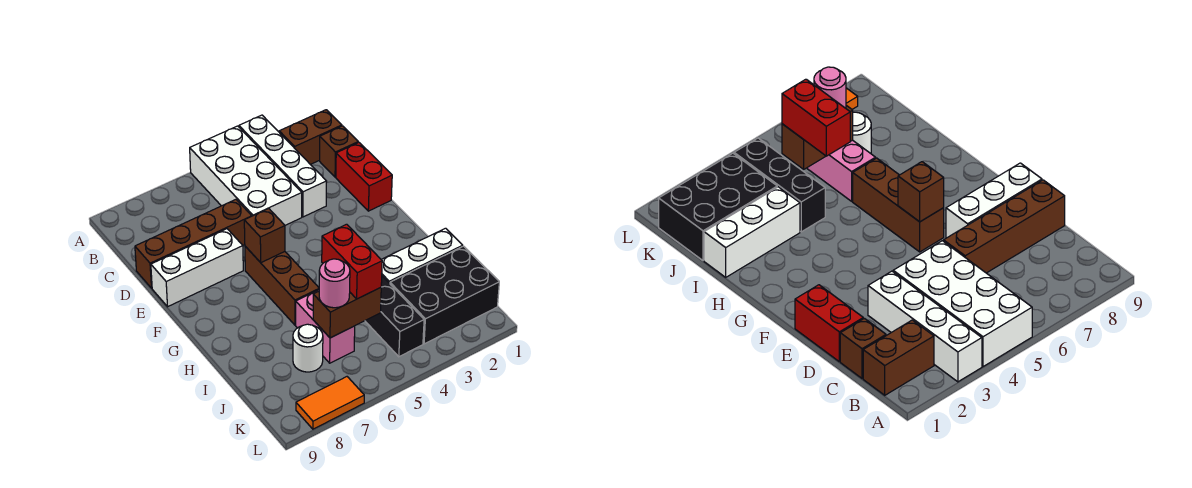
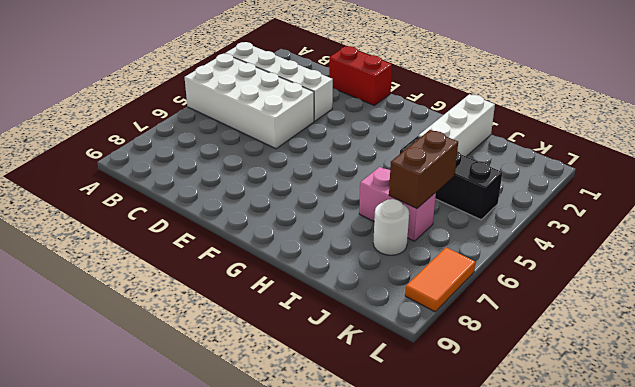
none -> brown 1x2 brick [279,110,342,165]
none -> brown 1x1 brick [320,126,358,177]
none -> brown 1x4 brick [135,199,251,288]

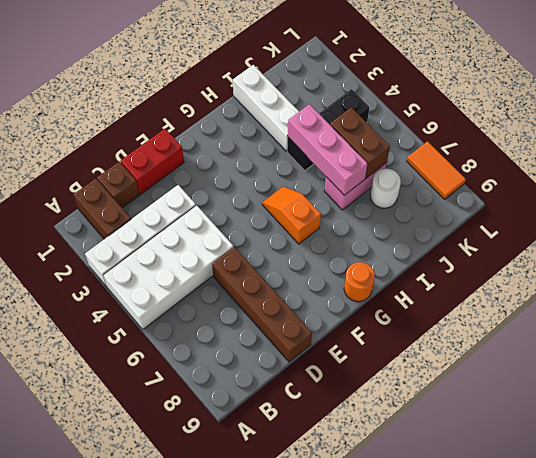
orange 1x2 slope [262,186,321,244] -> brown 1x3 brick [245,246,319,325]
orange 1x1 round brick [344,262,375,302] -> none
pink 1x3 brick [288,104,368,195] -> none
none -> white 1x3 brick [151,229,243,307]
none -> black 2x3 brick [390,246,499,344]
none -> brown 1x1 brick [244,209,285,263]

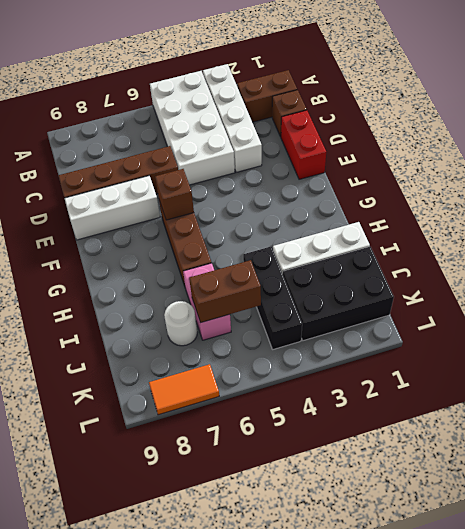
none -> red 1x2 brick [322,224,382,299]
none -> pink 1x1 round brick [319,259,350,308]

